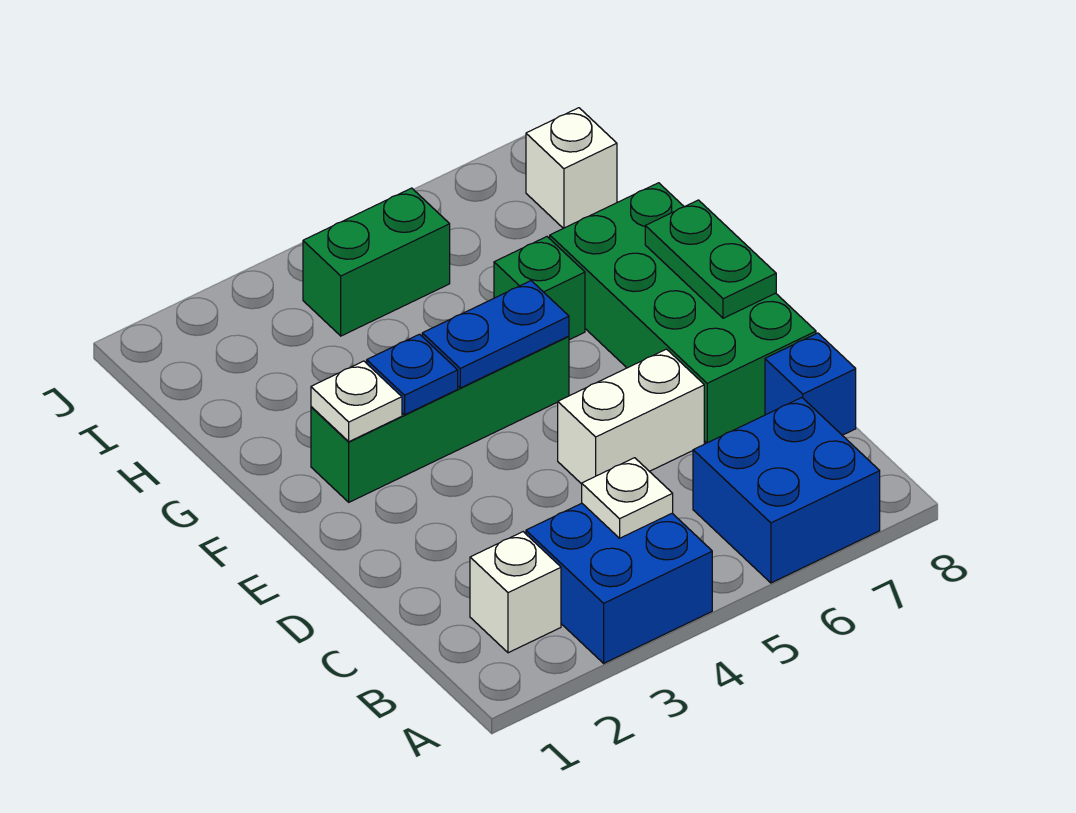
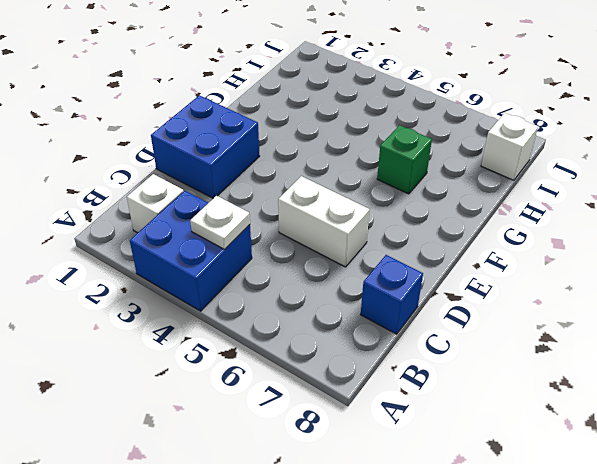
blue 2x2 brick [151,95,260,198] -> blue 2x2 brick moved to [693,398,880,583]
none -> green 2x4 brick [550,183,816,443]
none -> green 1x4 brick [311,336,569,502]
none -> green 1x2 brick [303,188,450,336]

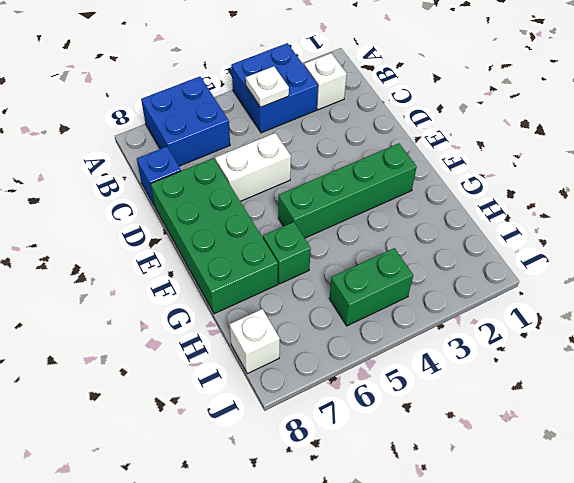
none -> green 1x2 plate [645,200,776,318]
none -> white 1x1 plate [311,361,402,442]
none -> blue 1x1 plate [367,334,458,415]

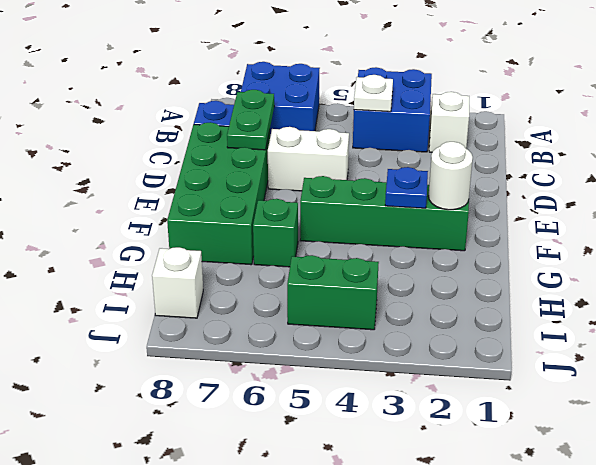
green 1x2 plate [227,90,274,150] -> green 1x2 plate moved to [645,200,776,318]
white 1x1 round brick [428,142,473,210] -> white 1x1 plate [311,361,402,442]
none -> blue 1x2 plate [422,281,569,388]

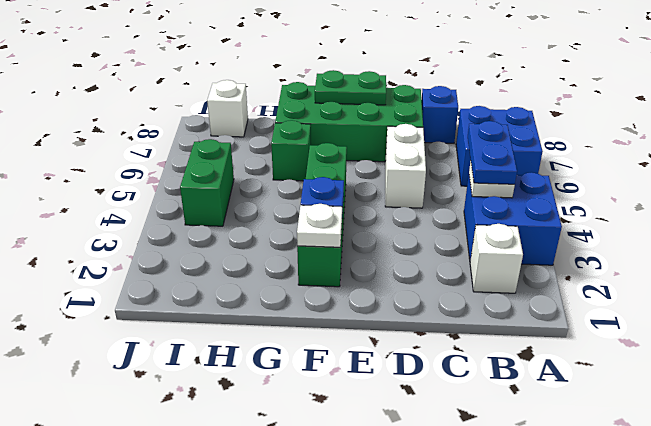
blue 1x2 plate [468,121,517,185] -> blue 1x2 plate moved to [422,281,569,388]

